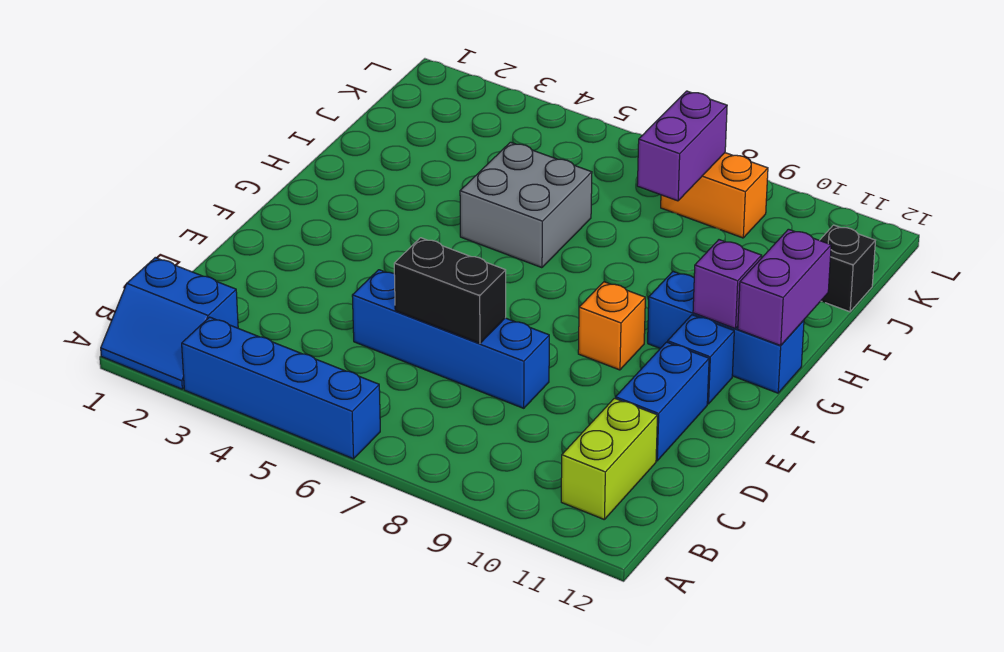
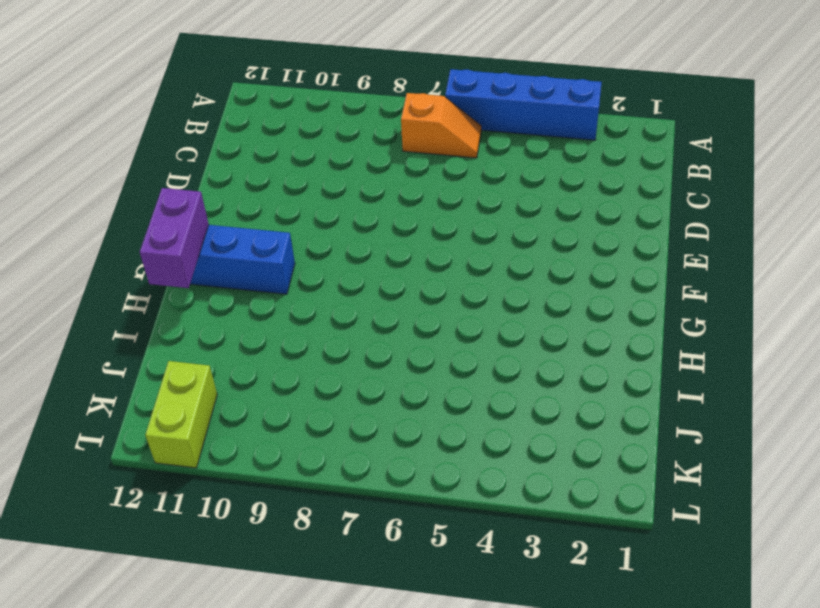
orange 1x2 slope [401,93,481,158] -> none
lime 1x2 brick [145,361,217,468] -> lime 1x2 brick moved to [561,398,658,519]
none -> blue 2x2 slope [101,258,238,389]
none -> blue 1x4 brick [352,270,549,408]
none -> blue 1x2 brick [616,342,709,461]

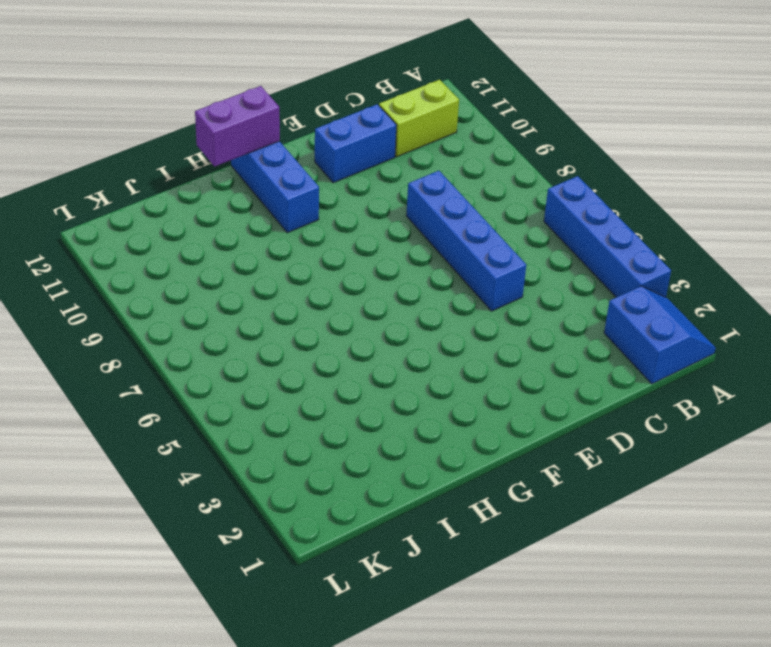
none -> orange 1x1 brick [578,282,645,370]
none -> blue 1x1 brick [668,315,734,404]
none -> grey 2x2 brick [460,142,592,268]

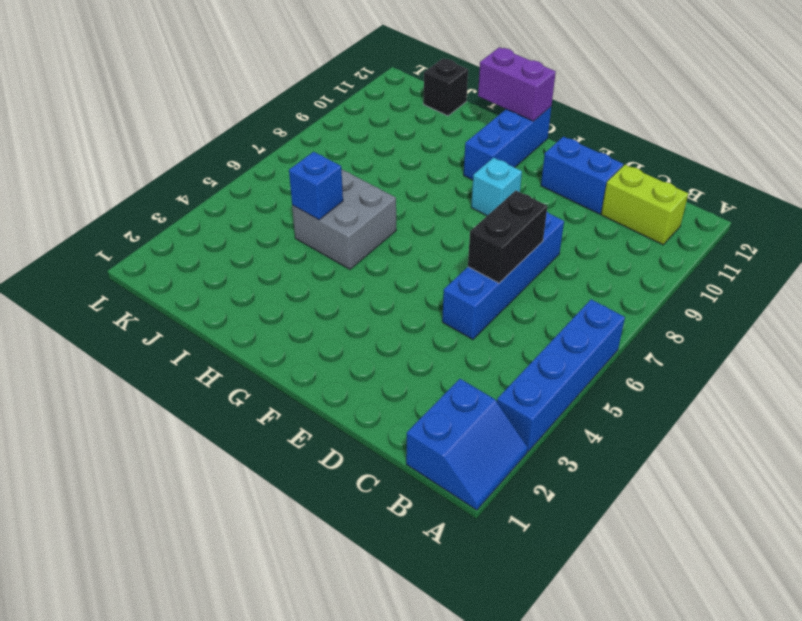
cyan 1x1 brick [471,158,522,216] -> orange 1x1 brick [578,282,645,370]
blue 1x1 brick [289,152,343,220] -> blue 1x1 brick moved to [668,315,734,404]
none -> orange 1x2 brick [661,153,768,238]
none -> purple 1x1 brick [693,240,762,329]
none -> purple 1x2 brick [637,91,727,201]

